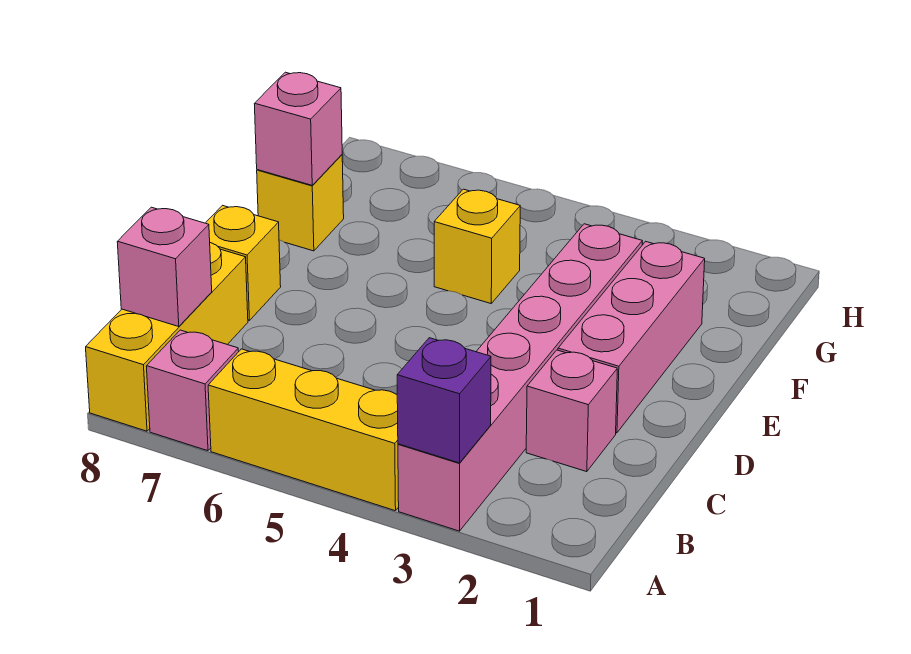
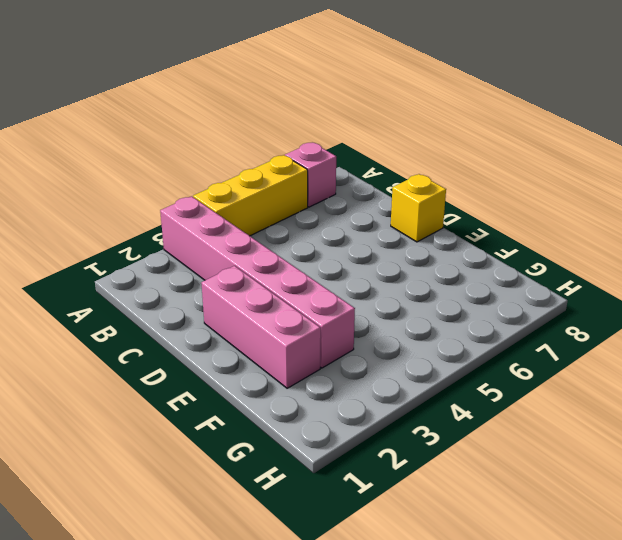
none -> yellow 1x3 brick [86,243,248,431]
none -> pink 1x1 brick [526,350,617,472]
none -> yellow 1x1 brick [434,189,520,303]

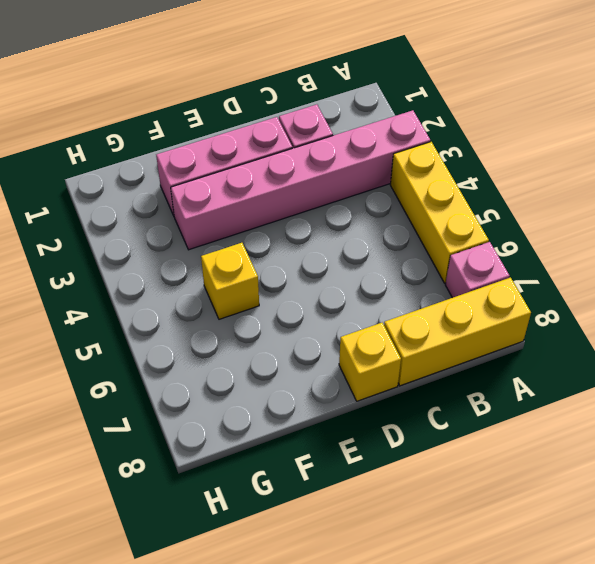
none -> yellow 1x1 brick [257,155,344,251]
none -> purple 1x1 brick [397,338,491,463]
none -> pink 1x1 brick [117,207,212,327]

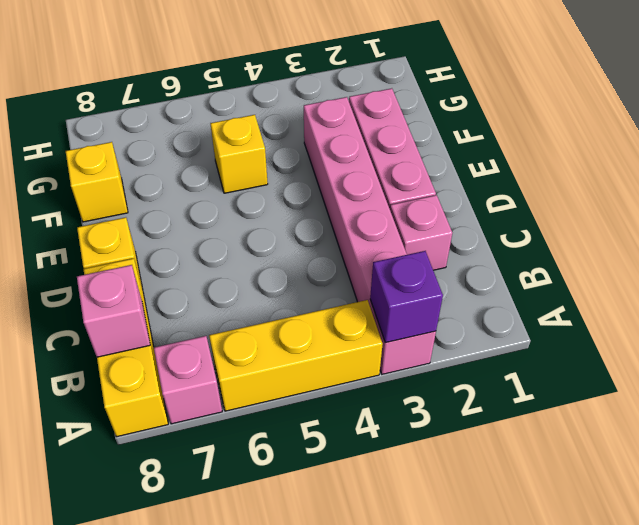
none -> pink 1x1 brick [254,72,342,185]

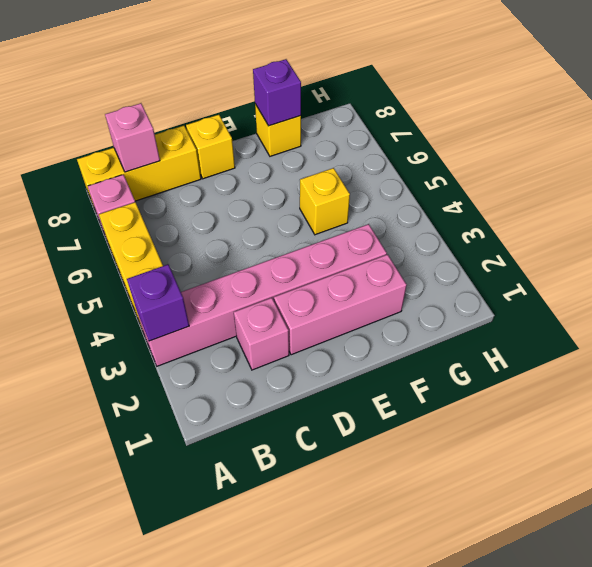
purple 1x1 brick [253,59,301,126] -> pink 1x1 brick [254,72,342,185]

